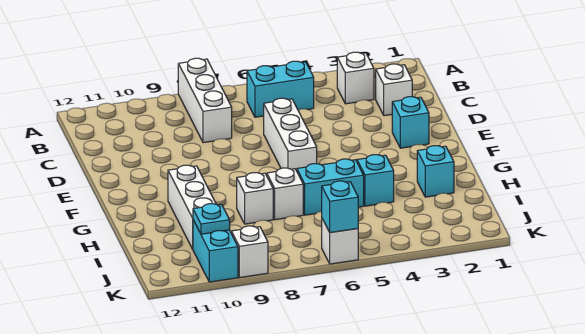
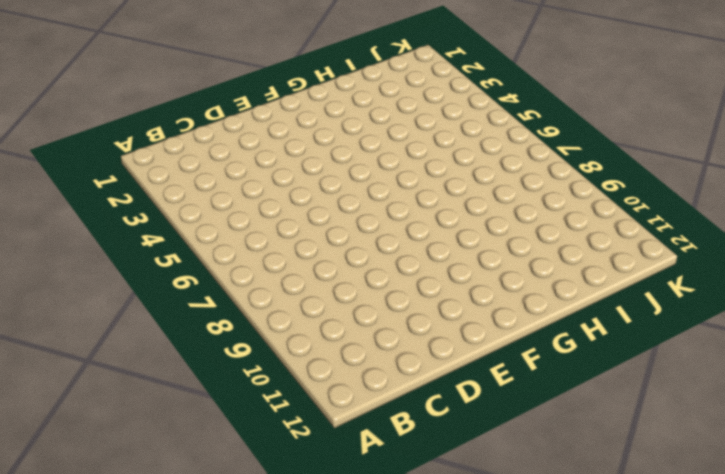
none -> white 1x3 brick [178,58,232,143]
none -> white 1x1 brick [337,52,374,104]
none -> cyan 1x2 brick [247,61,314,117]

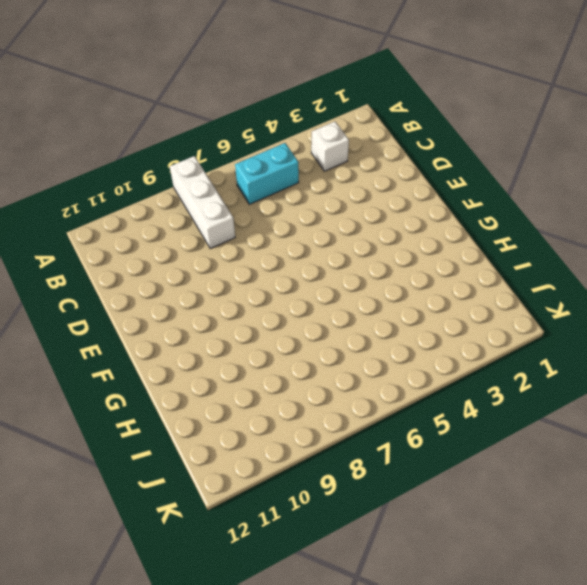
none -> white 1x1 brick [376,64,412,116]
none -> white 1x3 brick [264,98,317,171]
none -> cyan 1x1 brick [392,97,429,148]

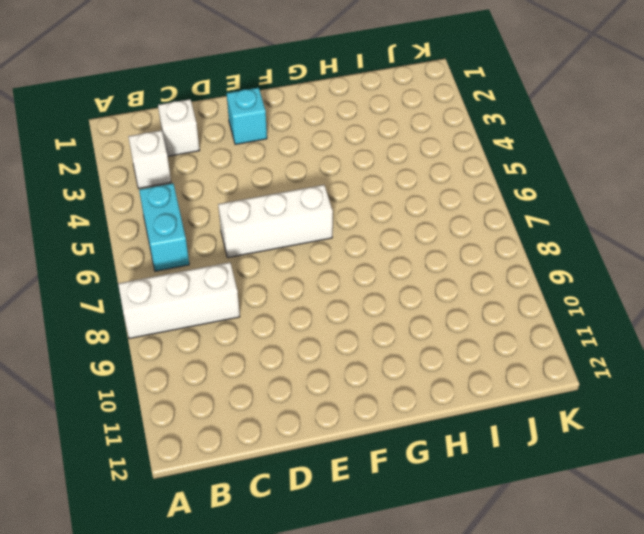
none -> white 1x3 brick [168,165,216,249]
none -> cyan 1x1 brick [417,146,454,197]
none -> cyan 1x1 brick [357,155,394,206]

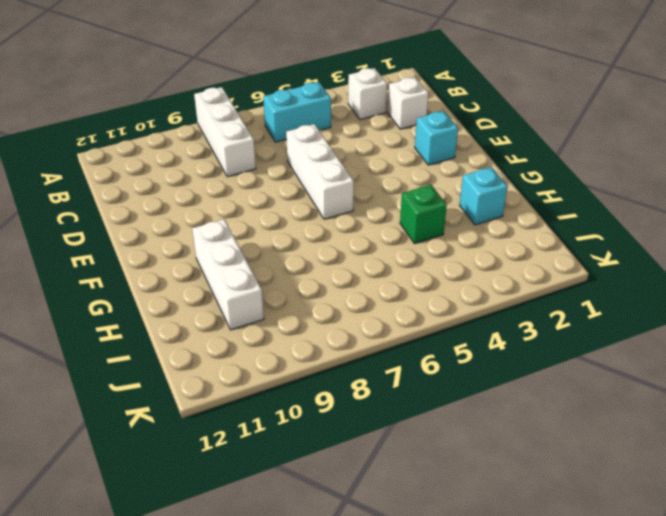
green 1x1 brick [400,185,447,244] -> cyan 1x1 brick [357,155,394,206]
none -> cyan 1x2 brick [297,159,364,215]
none -> white 1x1 brick [267,168,303,220]
none -> white 1x1 brick [237,173,273,224]

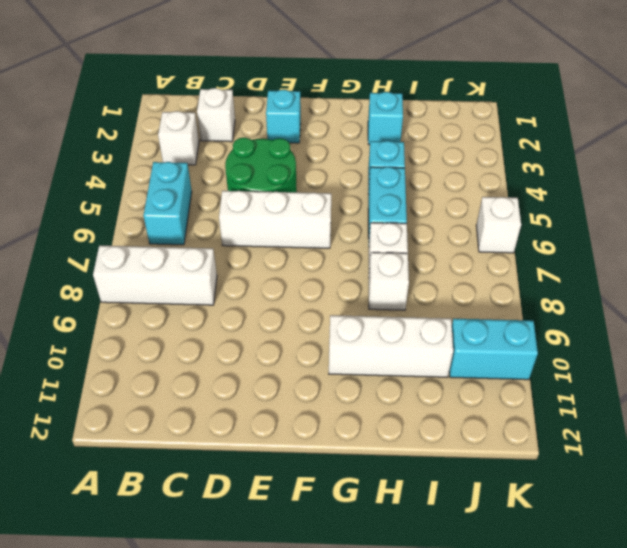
green 2x2 round brick [225,137,297,192] -> none
none -> white 1x1 brick [231,226,268,278]
none -> cyan 1x1 plate [193,204,230,234]
none -> cyan 1x1 brick [322,181,358,233]

